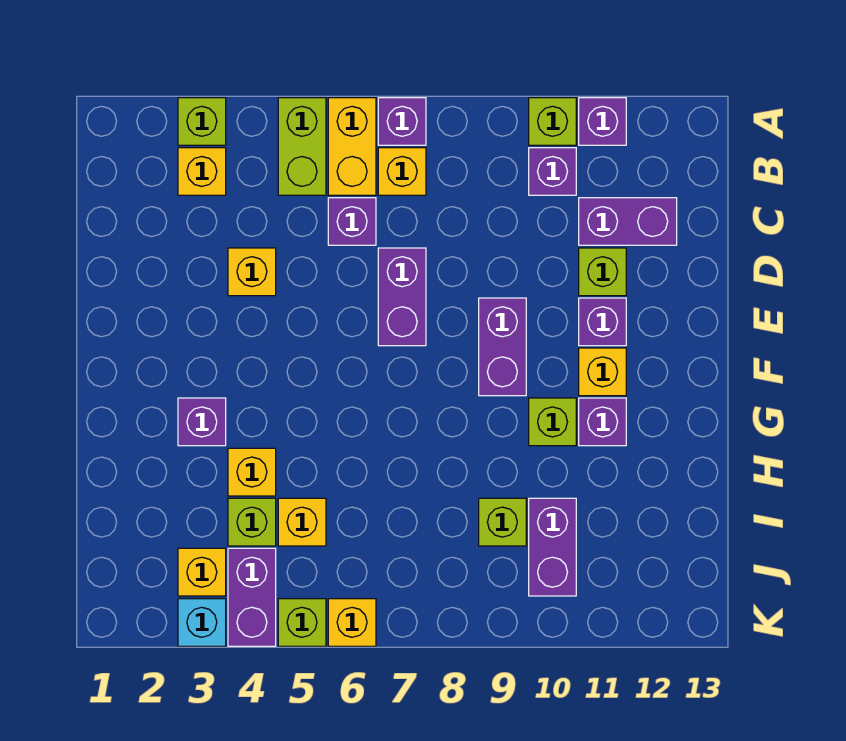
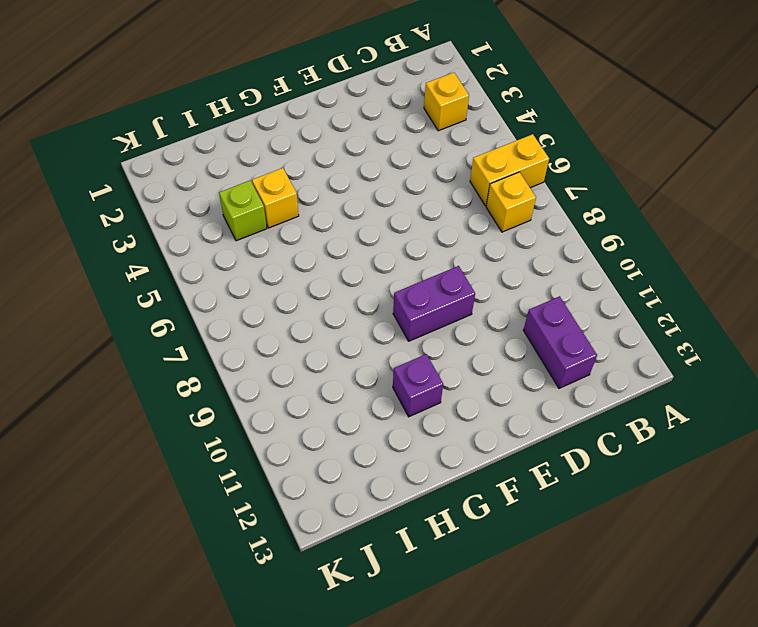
none -> lime 1x1 brick [178,98,226,145]
none -> lime 1x2 brick [278,98,326,195]
none -> purple 1x1 brick [378,98,426,145]
none -> lime 1x1 brick [529,98,576,145]

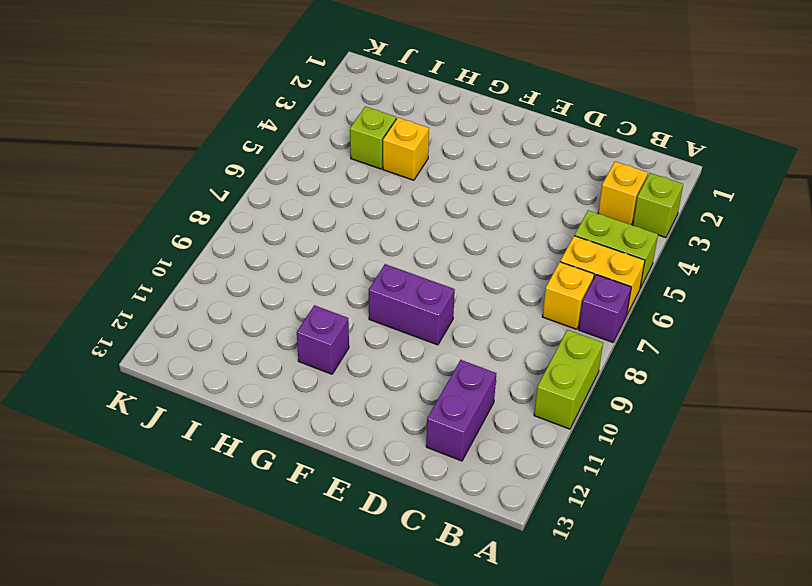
lime 1x2 brick [534,330,603,429] -> lime 1x1 brick [529,98,576,145]
none -> purple 1x1 brick [579,98,626,145]
none -> purple 1x1 brick [529,148,576,195]
none -> purple 1x1 brick [328,198,376,245]
none -> yellow 1x1 brick [228,248,276,296]

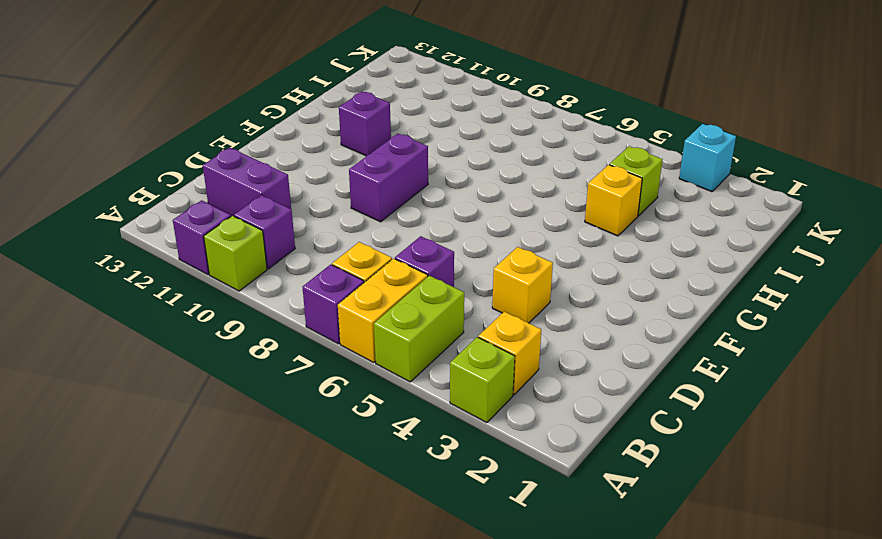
none -> purple 1x2 brick [378,248,426,346]
none -> lime 1x1 brick [579,248,626,296]
none -> purple 1x1 brick [579,298,626,346]
none -> yellow 1x1 brick [579,348,626,396]

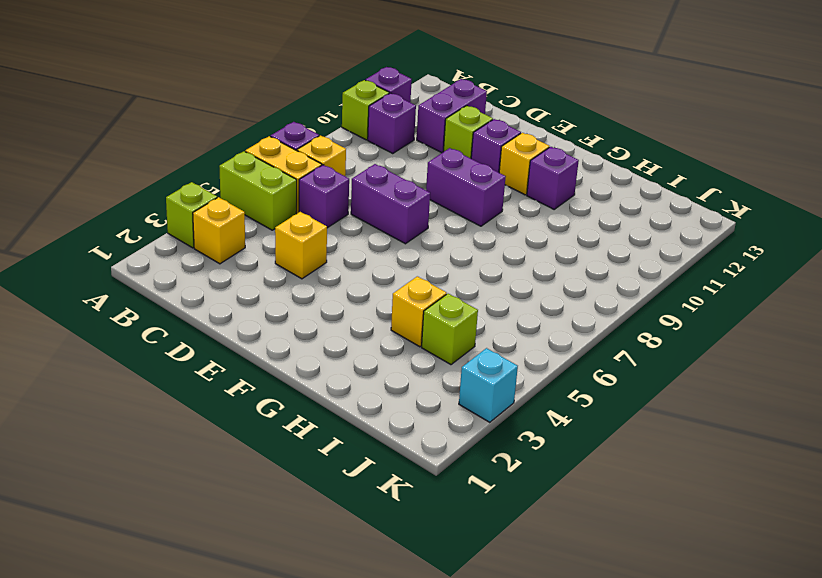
none -> purple 1x1 brick [178,398,226,446]
none -> lime 1x1 brick [529,398,576,446]
none -> yellow 1x1 brick [278,498,326,546]
none -> lime 1x1 brick [479,498,526,546]

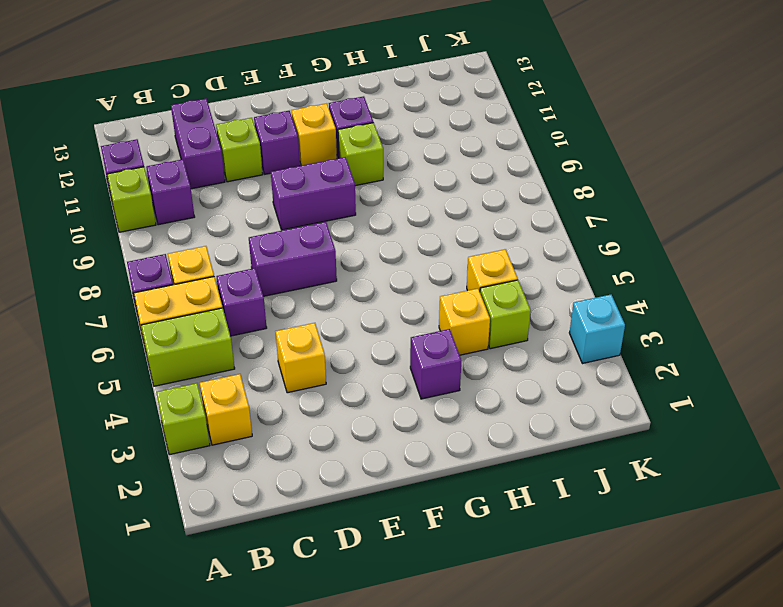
none -> lime 1x1 brick [479,498,526,546]
none -> purple 1x2 brick [529,498,576,596]
none -> yellow 1x1 brick [178,548,226,596]
none -> purple 1x2 brick [228,548,276,646]

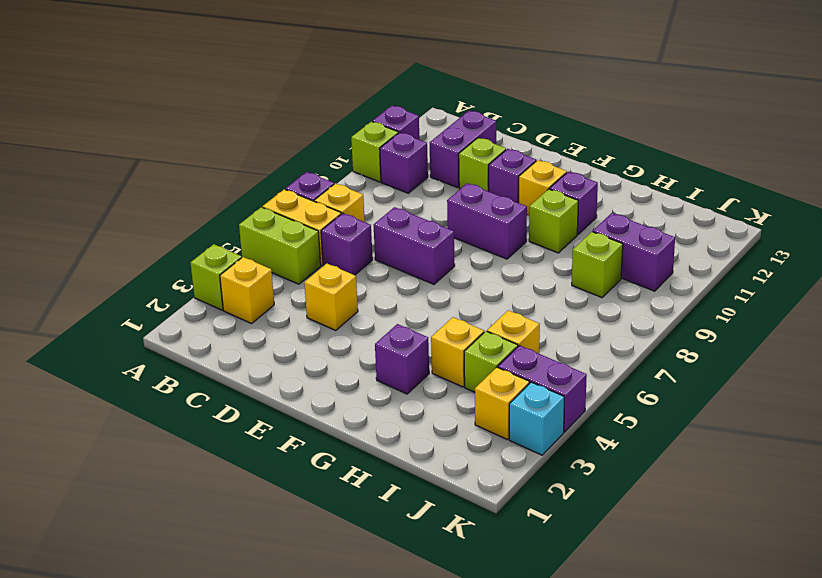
none -> lime 1x1 brick [278,599,326,646]
none -> yellow 1x1 brick [328,599,376,646]

